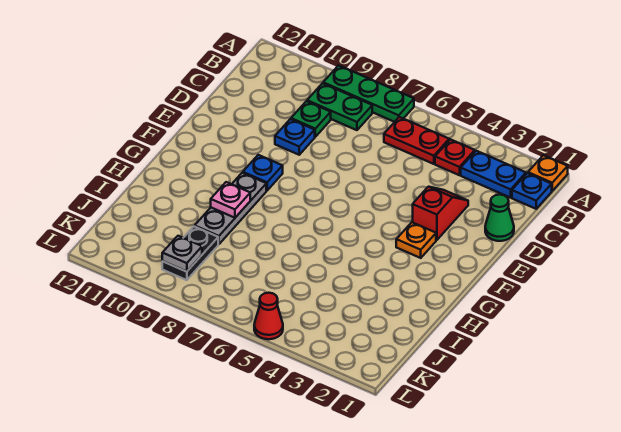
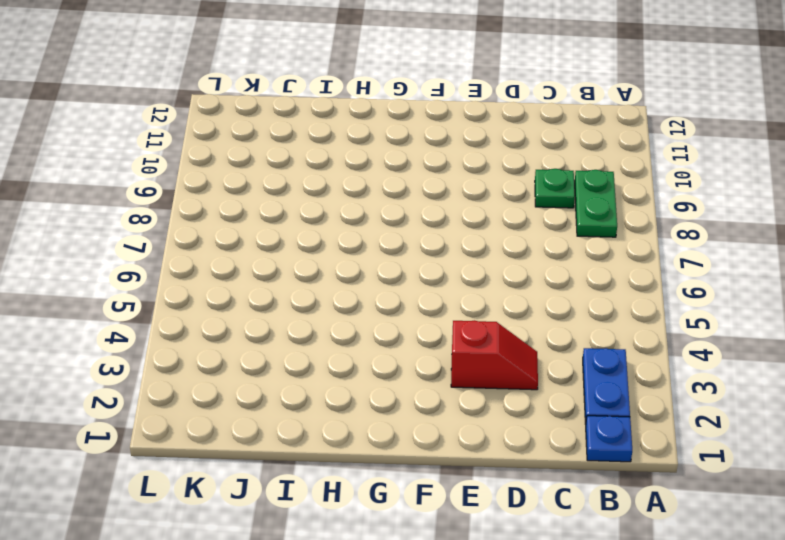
none -> orange 1x1 plate [528,155,568,191]
none -> green 1x3 plate [323,65,414,122]
none -> red 1x1 plate [435,139,475,175]

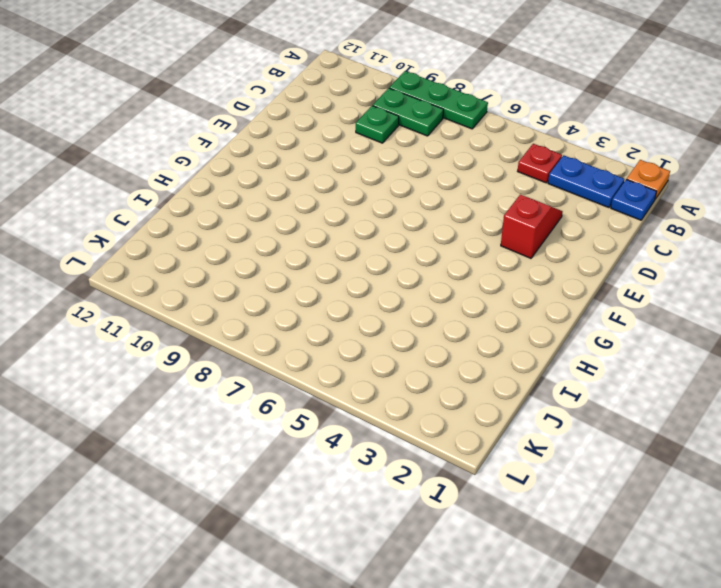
none -> red 1x2 plate [384,117,449,164]
none -> green 1x1 cone [485,195,514,241]
none -> blue 1x1 plate [275,119,315,155]

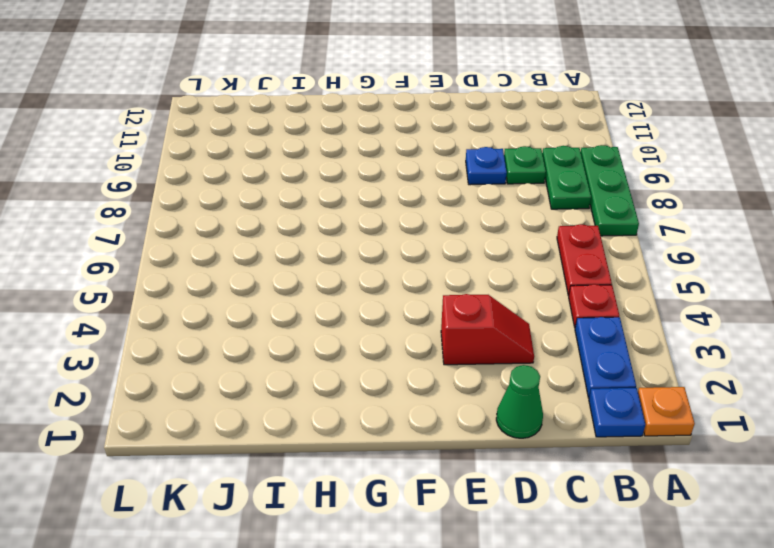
none -> orange 1x1 plate [396,222,436,258]
none -> blue 1x1 plate [243,155,283,191]
none -> grey 1x3 plate [195,173,266,244]

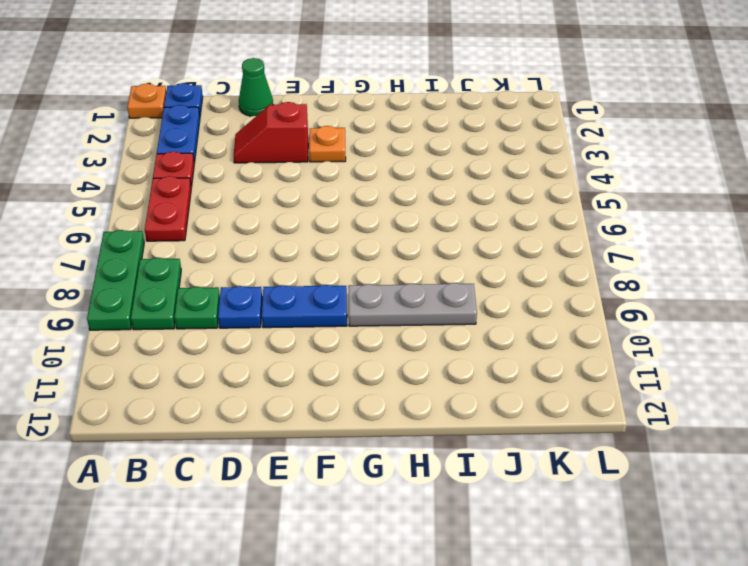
blue 1x2 plate [262,285,347,328] -> blue 1x1 plate [243,155,283,191]
none -> black 1x2 plate [162,226,218,280]
none -> red 1x1 cone [254,293,283,339]
none -> pink 1x1 plate [211,182,250,218]

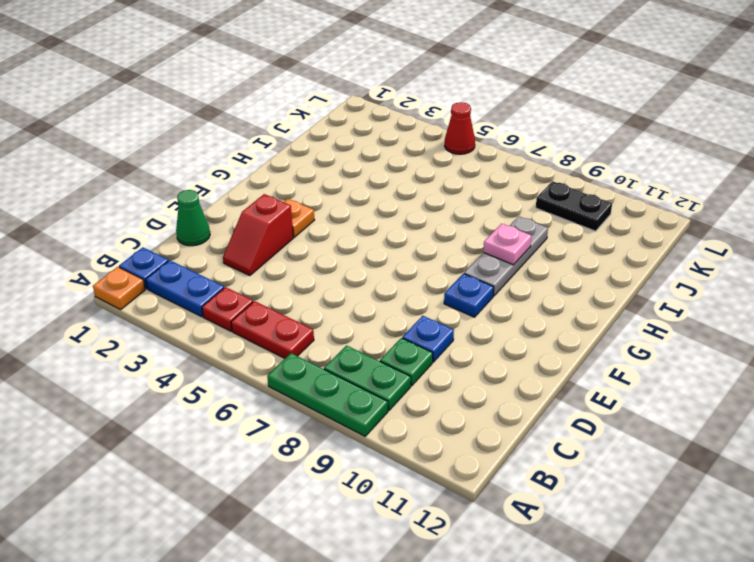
black 1x2 plate [536,181,612,231] -> black 1x2 plate turned to [162,226,218,280]
none -> grey 1x1 plate [162,236,202,272]

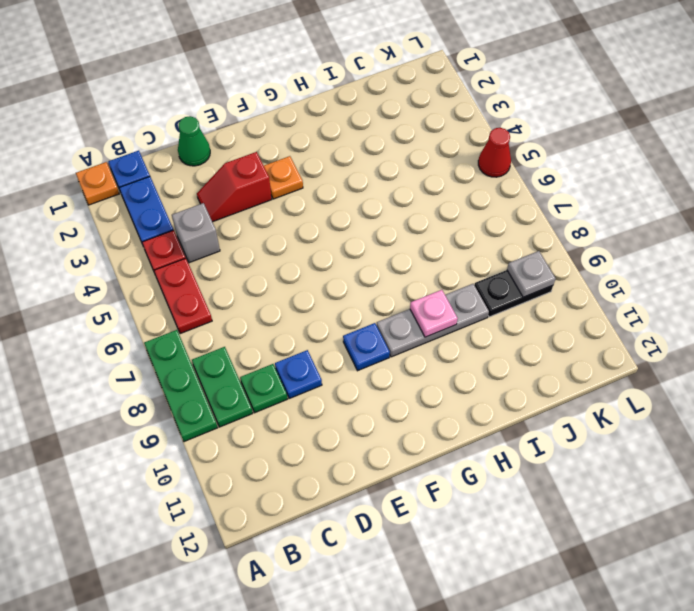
grey 1x1 brick [172,203,220,263] -> none

